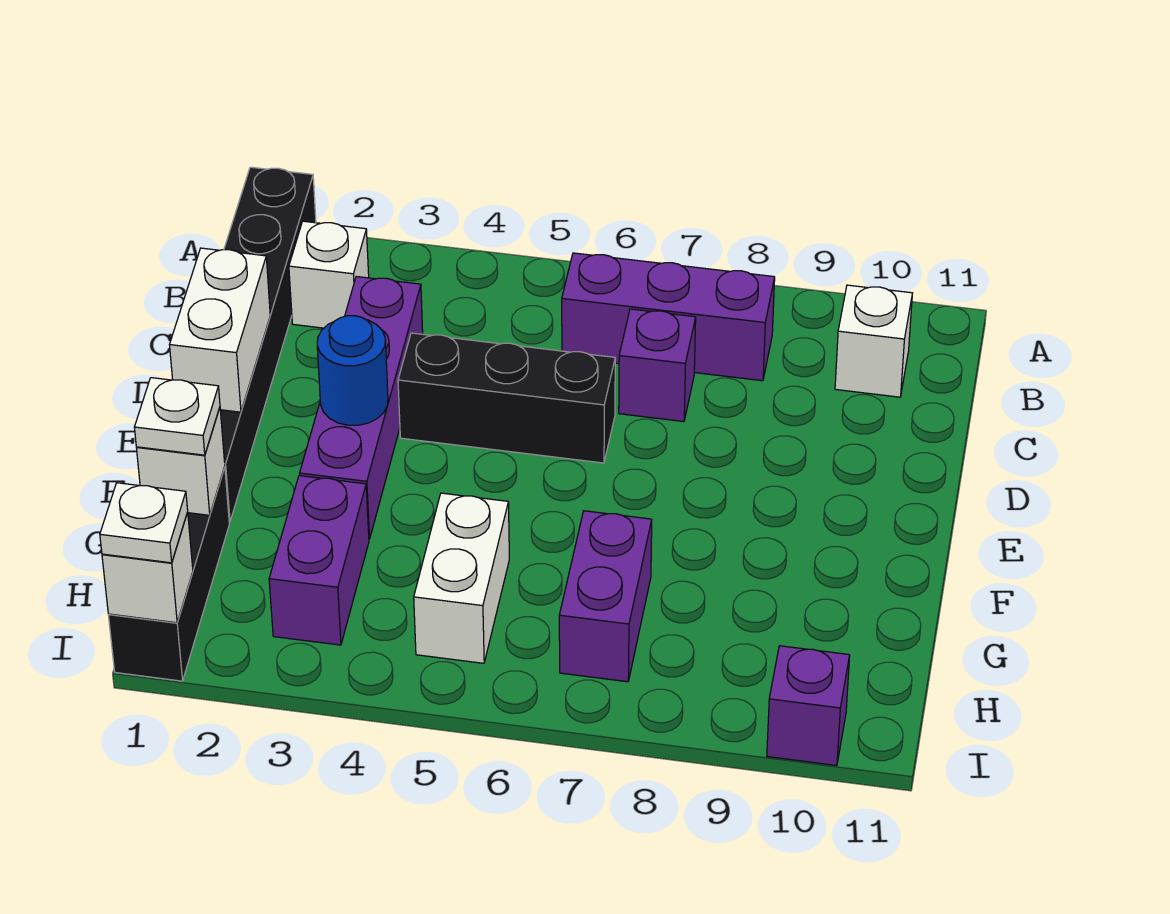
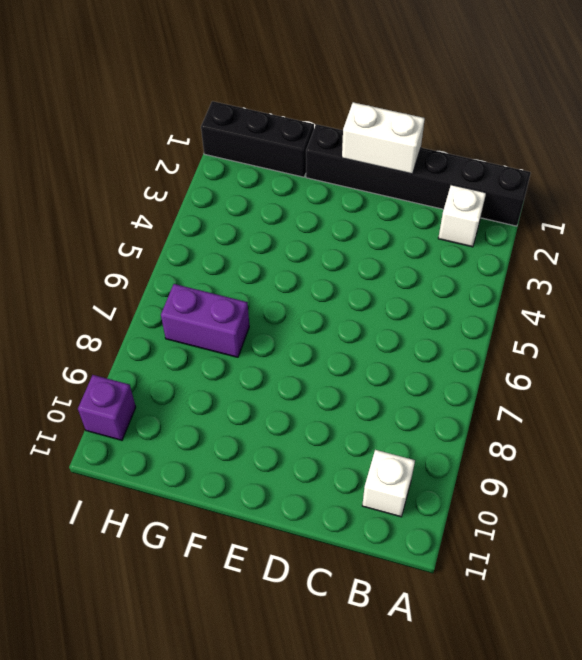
none -> purple 1x3 brick [562,253,775,381]
none -> purple 1x4 brick [300,277,423,539]
none -> purple 1x1 brick [619,309,696,422]

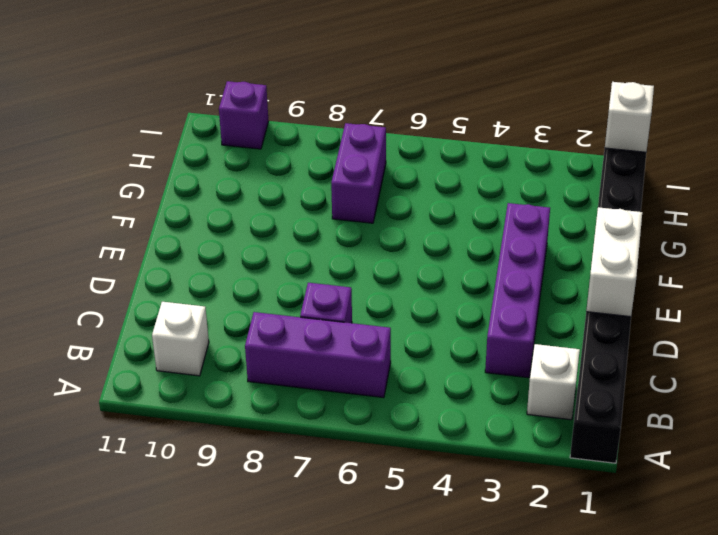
none -> black 1x3 brick [398,333,615,463]
none -> purple 1x2 brick [269,476,369,645]
none -> white 1x2 brick [414,493,509,663]

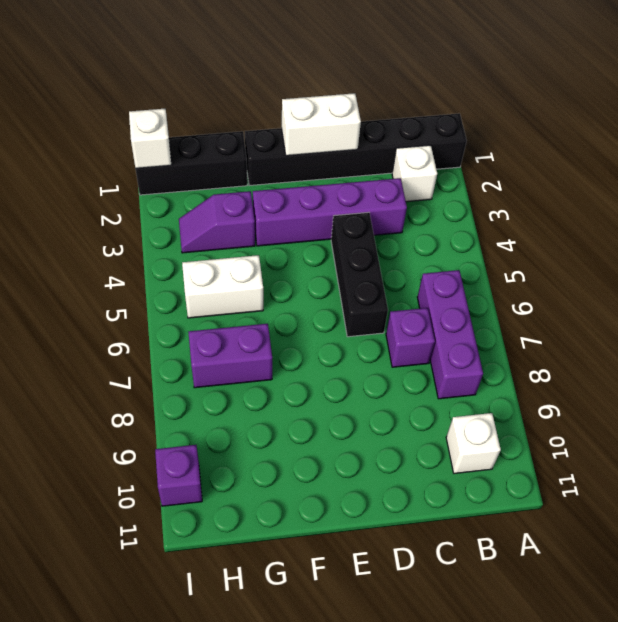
purple 1x2 slope [179,191,255,253] -> purple 1x2 brick [269,476,369,645]
none -> blue 1x1 round brick [317,316,388,425]
none -> white 1x1 brick [136,408,225,515]
none -> white 1x1 plate [134,378,220,455]

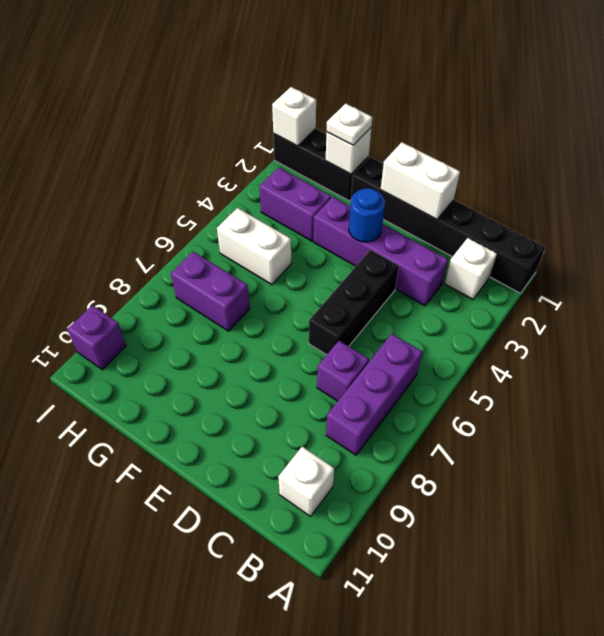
none -> white 1x1 plate [100,483,188,563]

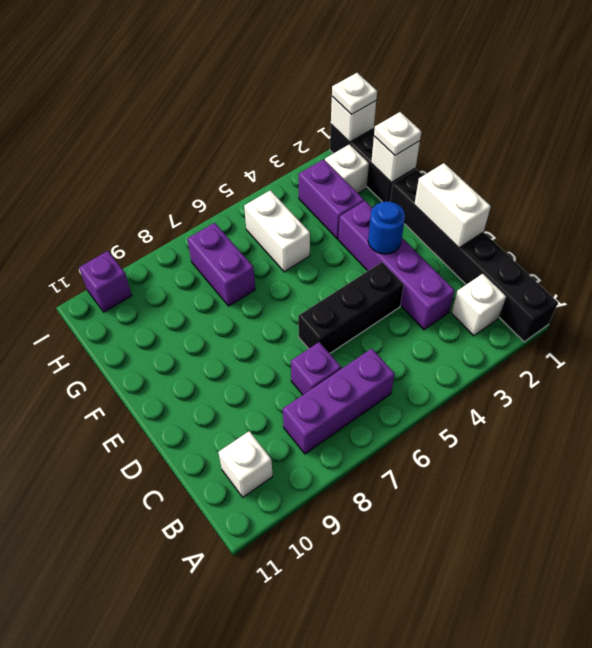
white 1x1 brick [325,144,369,193] -> none

